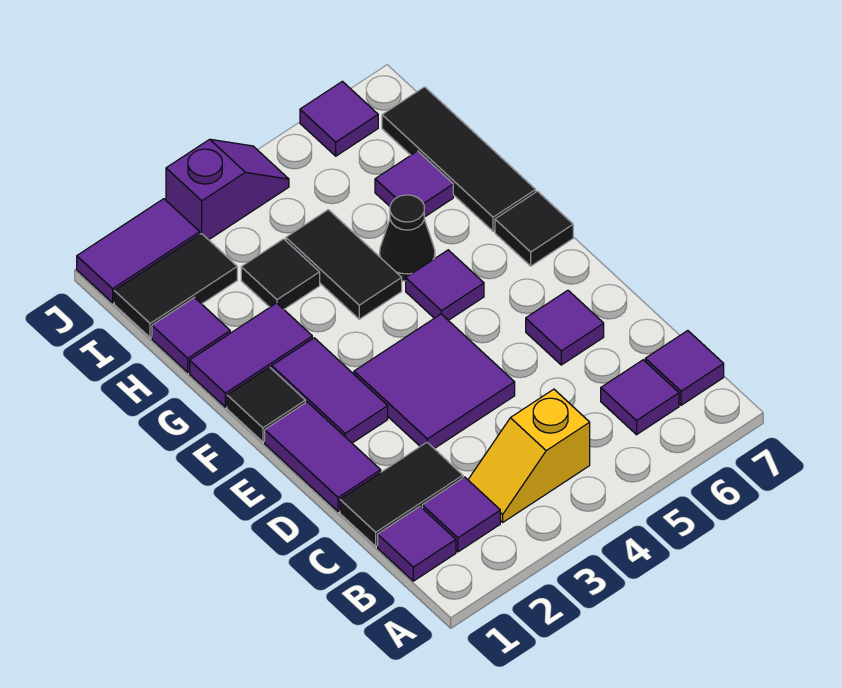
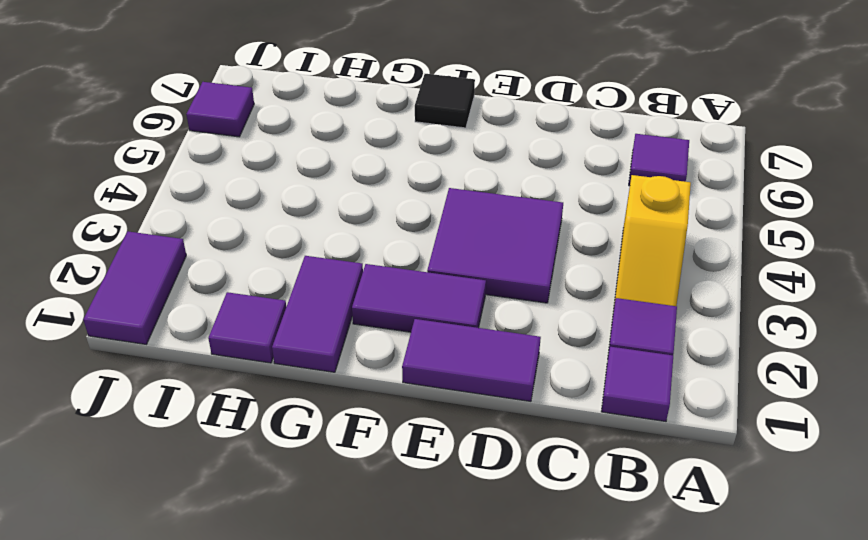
none -> purple 1x1 tile [645,331,724,405]
none -> black 1x2 tile [340,442,463,546]
none -> purple 1x1 tile [526,290,604,365]

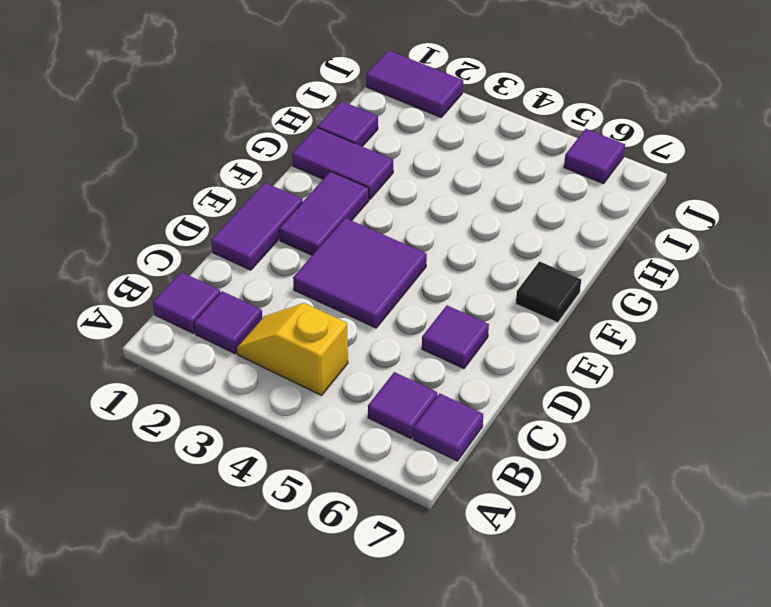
none -> black 1x2 tile [340,442,463,546]
none -> black 1x1 tile [227,367,305,442]
none -> purple 1x1 tile [406,250,484,320]

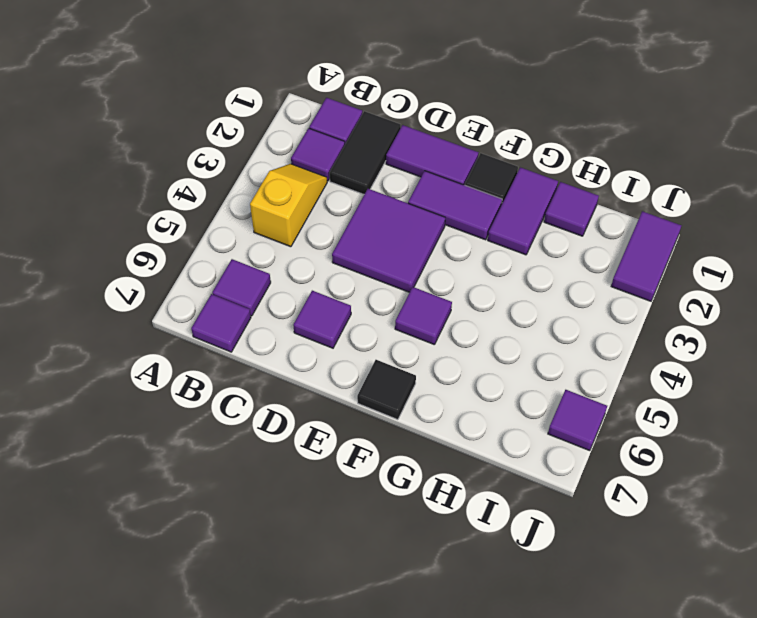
none -> black 1x2 tile [286,210,402,319]
none -> black 1x1 cone [380,195,435,281]
none -> black 1x3 tile [382,87,536,231]

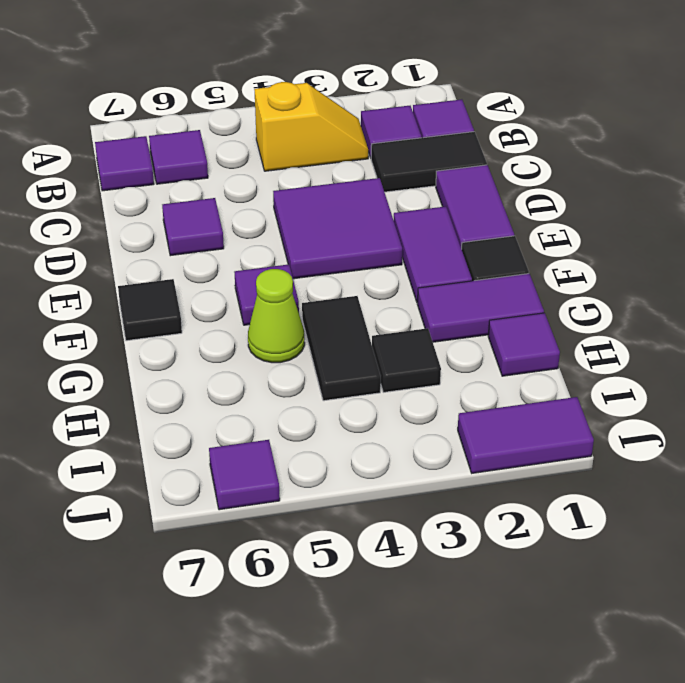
lime 1x1 cone [248,269,305,363] -> black 1x1 cone [380,195,435,281]
none -> black 1x3 tile [382,87,536,231]
none -> purple 1x1 tile [375,151,453,217]
none -> black 1x2 tile [114,233,237,338]

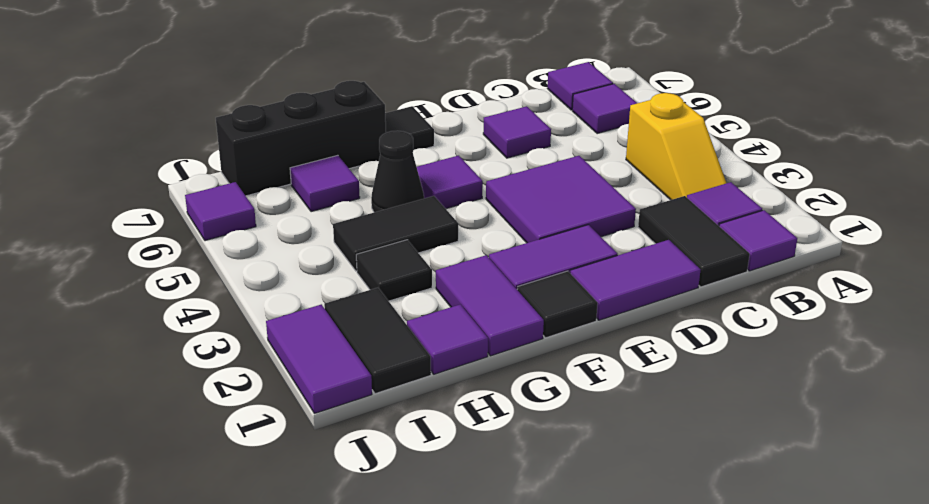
black 1x3 brick [216,81,386,196] -> black 1x3 tile [382,87,536,231]
none -> purple 1x2 slope [166,139,289,240]

